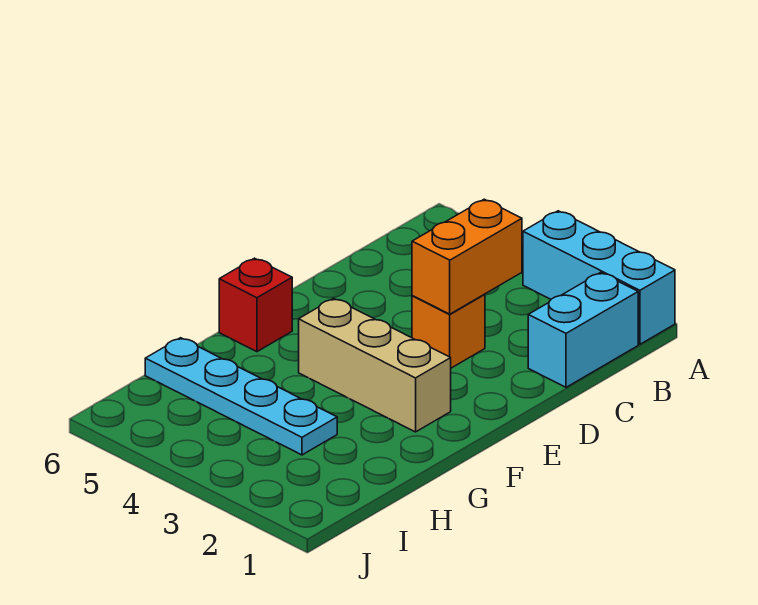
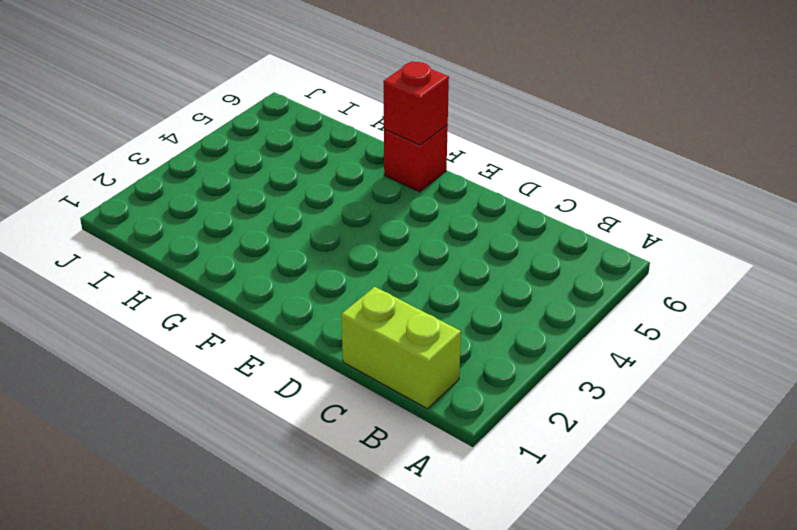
lime 1x2 brick [341,287,461,409] -> cyan 1x2 brick [528,273,638,387]
red 1x1 brick [383,61,449,145] -> none
none -> cyan 1x3 brick [523,211,675,344]
none -> orange 1x1 brick [412,294,485,368]

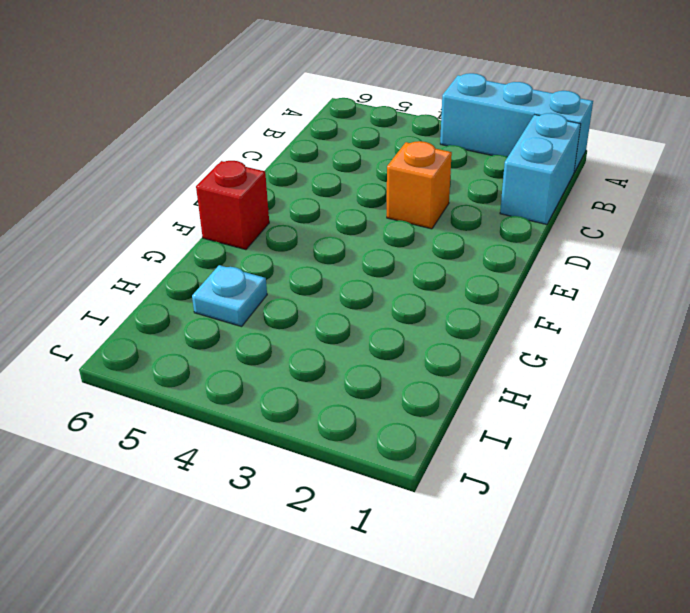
cyan 1x1 plate [192,265,267,327] -> cyan 1x4 plate [145,338,337,455]
none -> tan 1x3 brick [299,298,451,432]
none -> orange 1x2 brick [412,199,522,314]

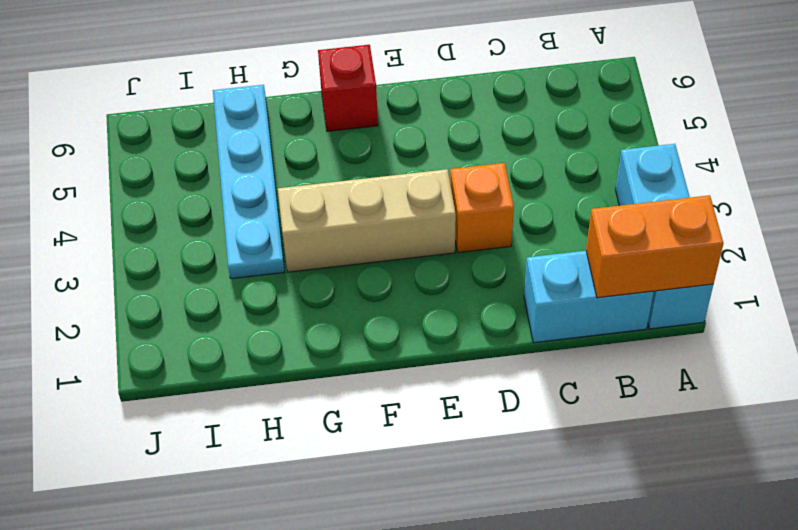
orange 1x2 brick [586,195,723,298] -> orange 1x2 brick moved to [412,199,522,314]
tan 1x3 brick [278,169,456,272] -> tan 1x3 brick turned to [299,298,451,432]

